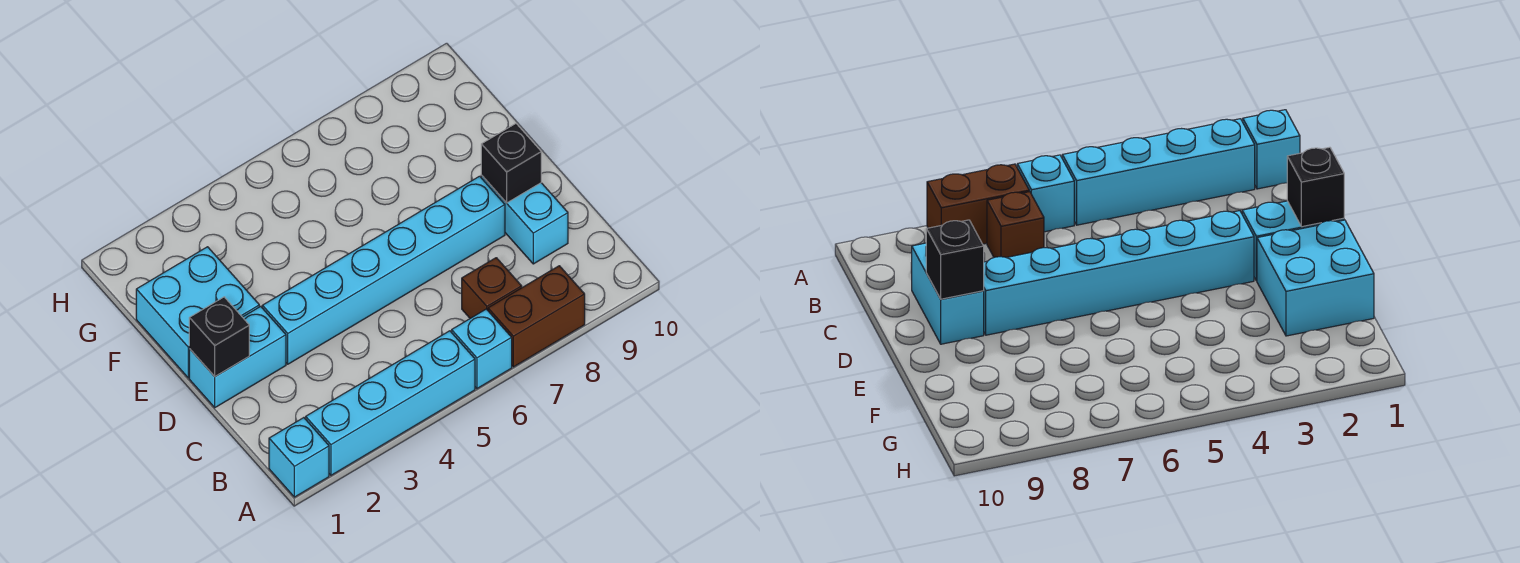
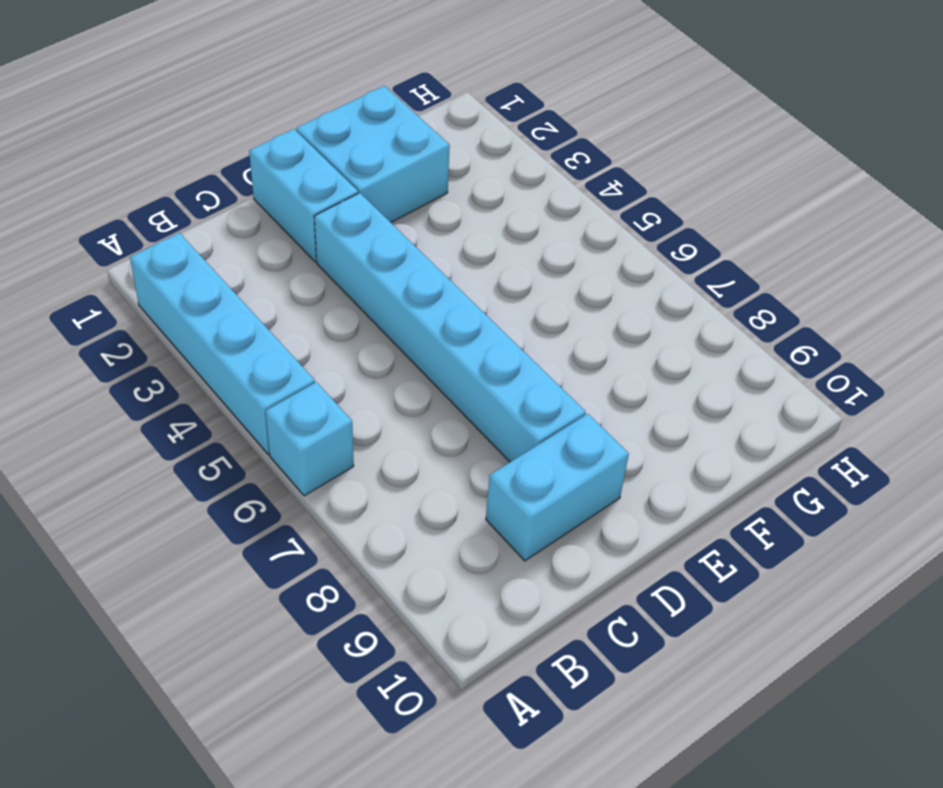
none -> cyan 1x1 brick [269,418,329,497]
none -> brown 1x2 brick [488,266,585,367]

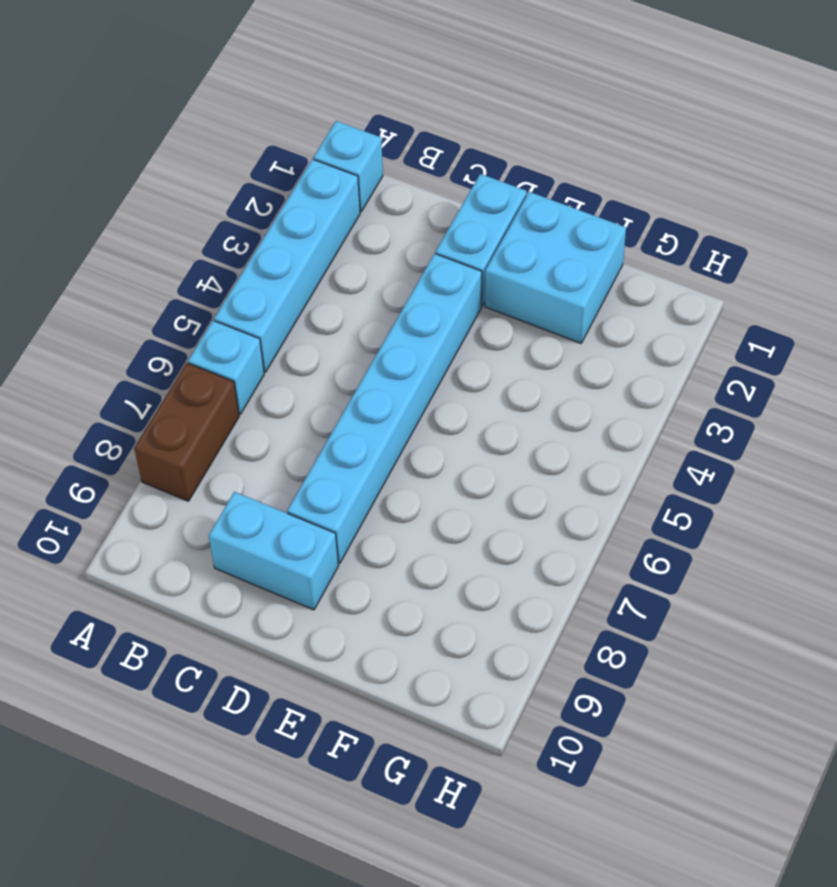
none -> brown 1x1 brick [462,258,522,318]
none -> black 1x1 brick [189,297,249,376]

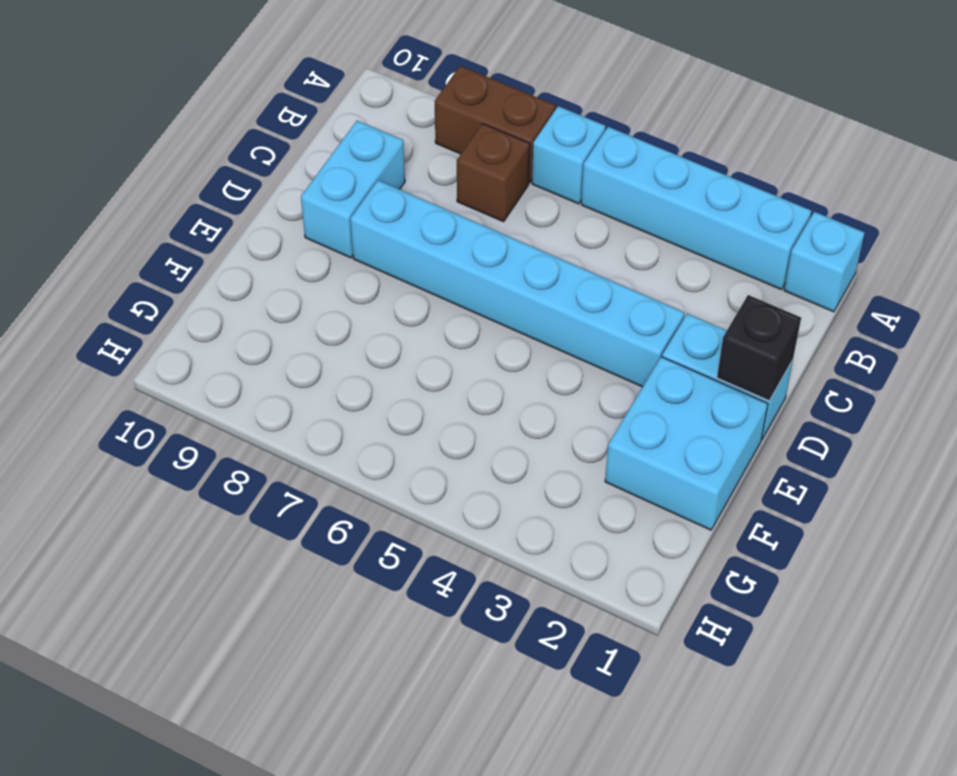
none -> black 1x1 brick [481,124,541,203]

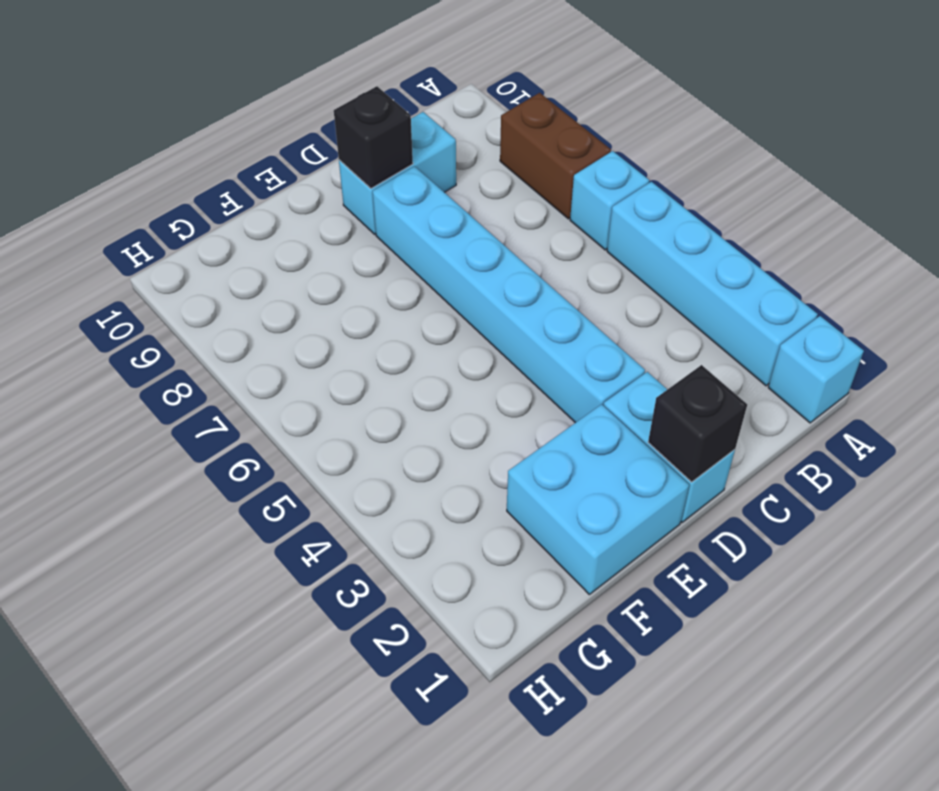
none -> brown 1x1 brick [462,258,522,318]

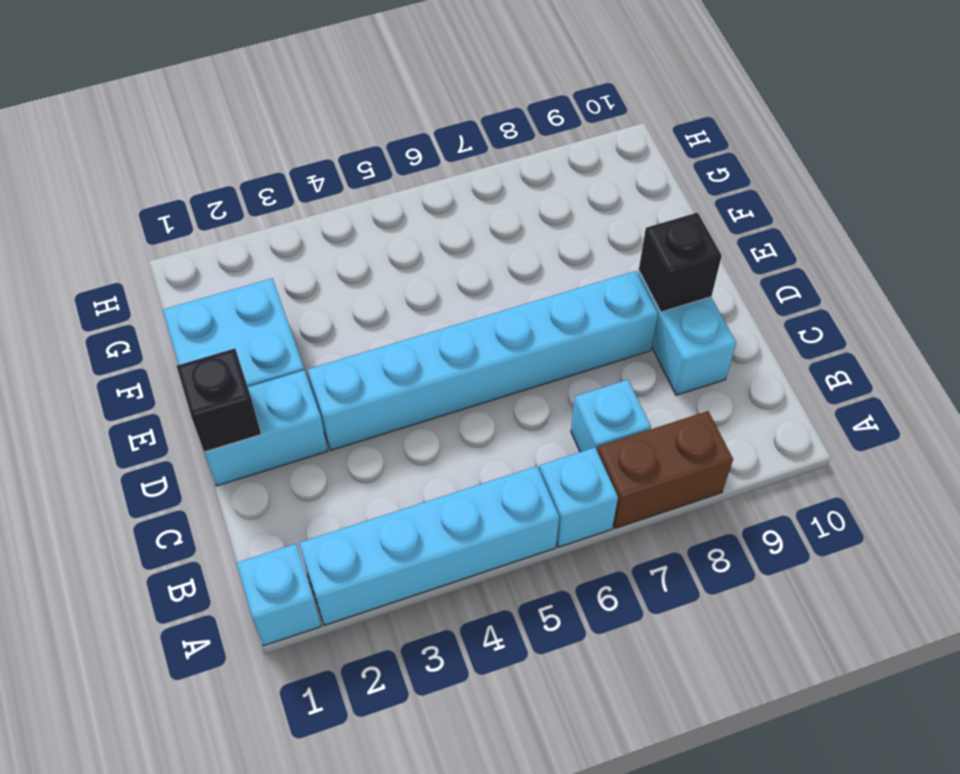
cyan 1x1 brick [571,380,651,452] -> brown 1x1 brick [462,258,522,318]

